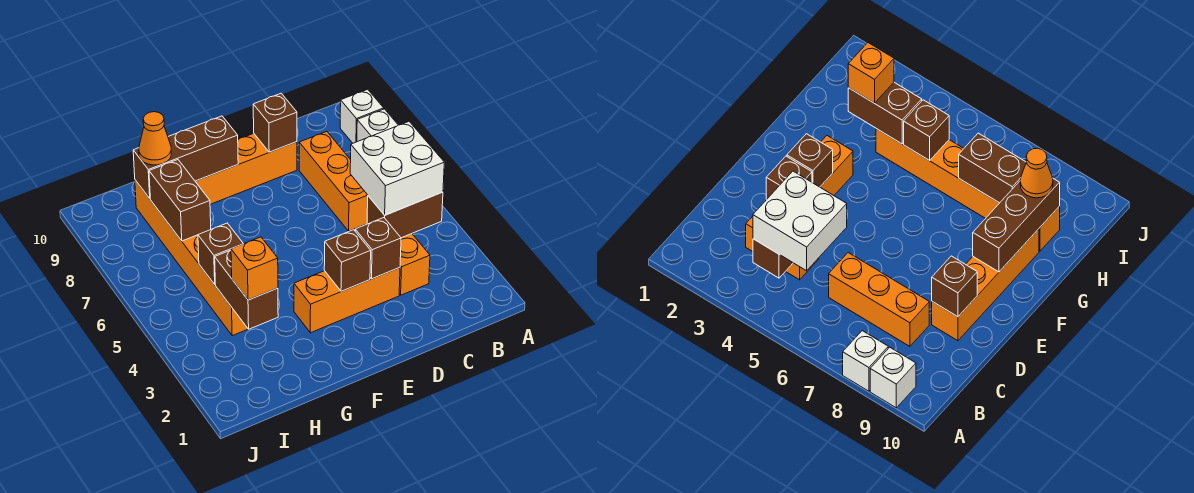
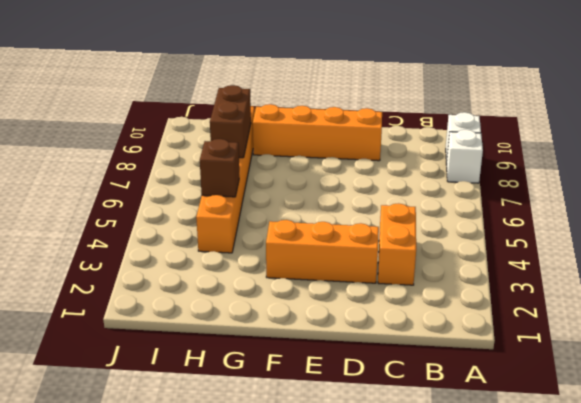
none -> orange 1x3 brick [299,132,368,231]
none -> brown 1x2 brick [367,192,443,238]
none -> brown 1x1 brick [355,218,401,279]

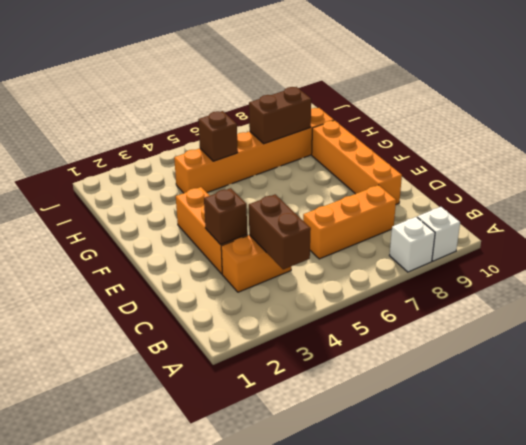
none -> brown 1x1 brick [253,93,297,152]
none -> brown 1x1 brick [324,230,371,291]
none -> brown 1x3 brick [133,116,238,198]

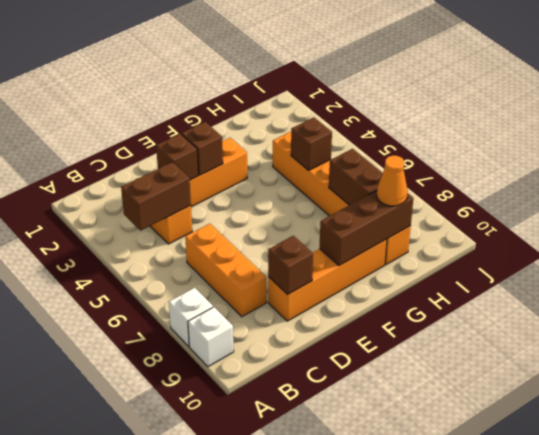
none -> brown 1x2 brick [215,250,278,329]
none -> white 2x2 brick [350,122,444,215]
none -> orange 1x1 brick [231,237,278,300]

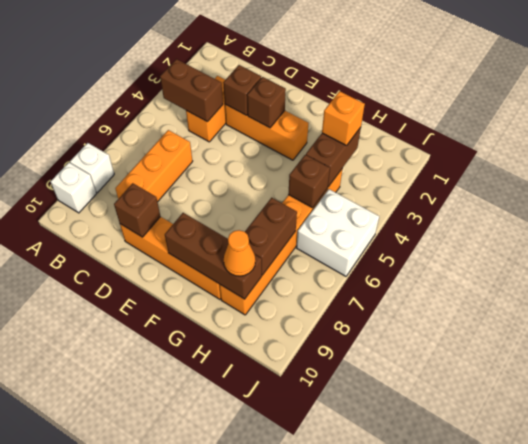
white 2x2 brick [296,189,379,276] -> white 2x2 brick moved to [350,122,444,215]

